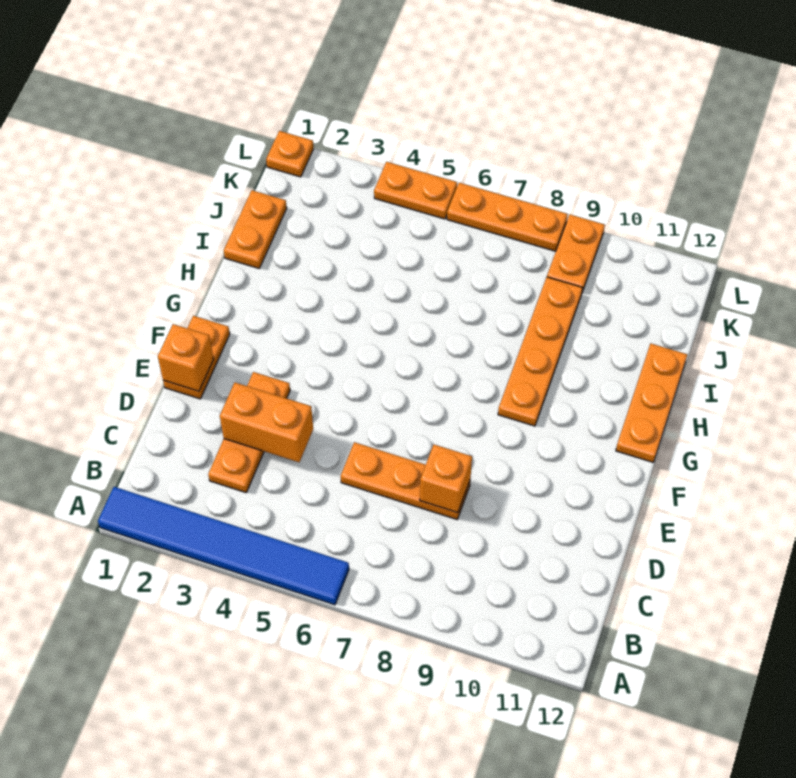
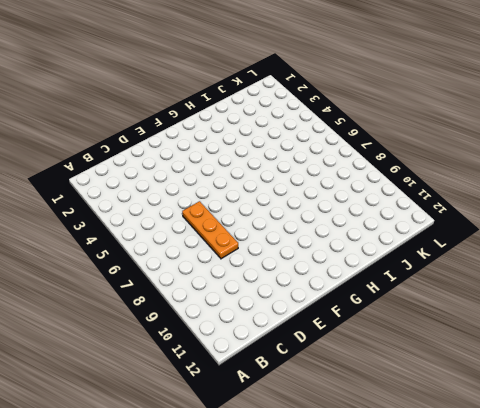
none -> blue 1x6 tile [98,487,349,605]
none -> orange 1x3 plate [208,372,290,493]
none -> orange 1x2 plate [163,316,230,399]

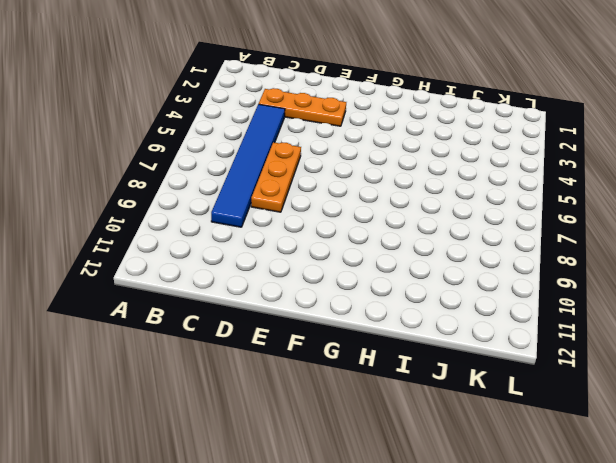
blue 1x6 tile [211,104,285,227] -> blue 1x6 tile moved to [98,487,349,605]
none -> orange 1x2 plate [163,316,230,399]
none -> orange 1x4 plate [498,277,583,426]
none -> orange 1x3 plate [616,344,687,462]

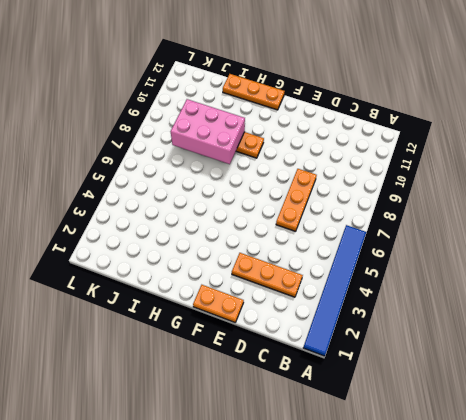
pink 2x3 brick [170,99,245,164] -> none
none -> orange 1x2 plate [224,190,287,268]
none -> orange 1x2 plate [547,215,605,292]
none -> orange 1x1 plate [266,131,313,177]

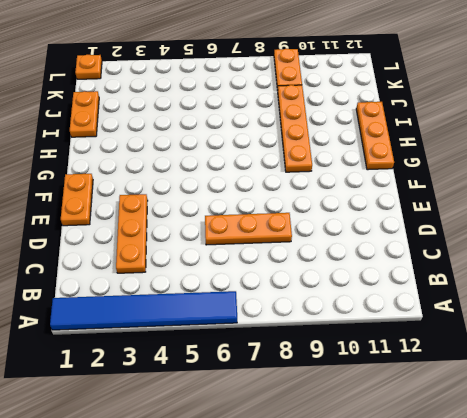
none -> orange 1x2 plate [374,162,457,219]
none -> orange 1x3 plate [447,183,568,251]
none -> orange 1x2 brick [220,383,313,462]

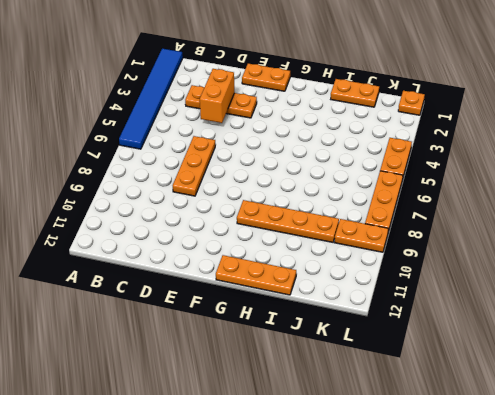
none -> orange 1x1 brick [420,445,472,513]
none -> orange 1x1 brick [158,324,213,391]

